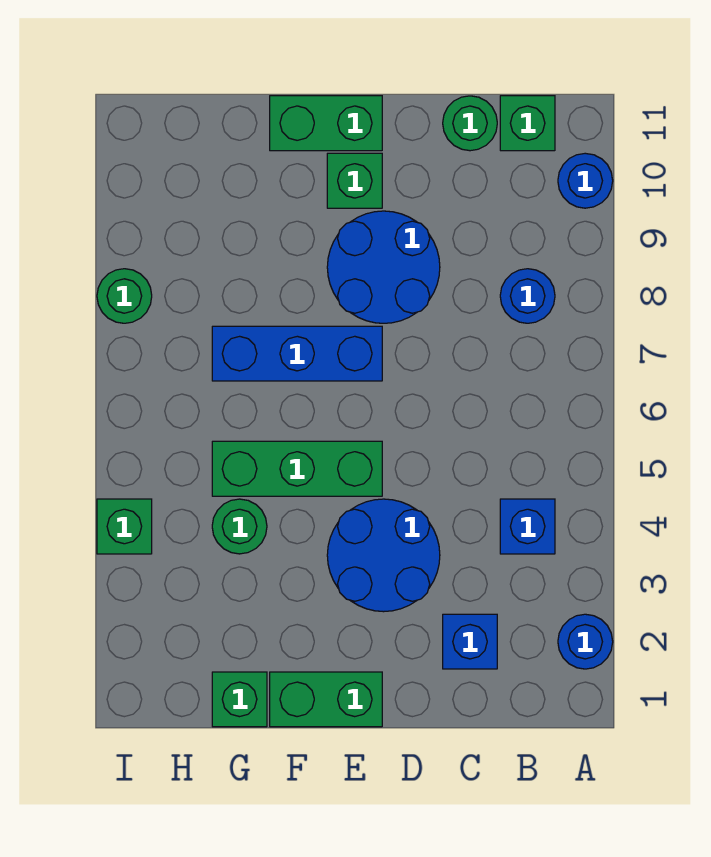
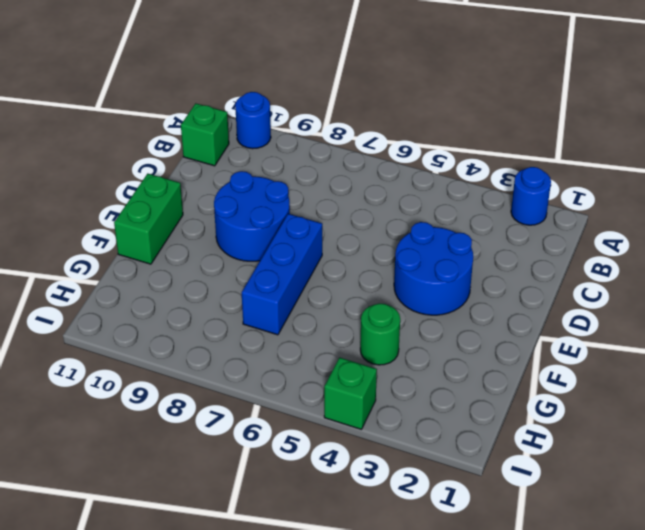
none -> blue 1x1 brick [500,499,555,554]
none -> blue 1x1 round brick [500,269,555,323]
none -> blue 1x1 brick [443,614,497,669]

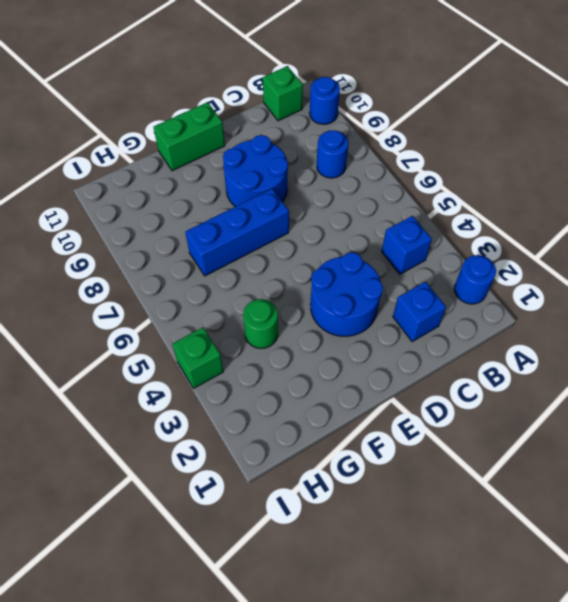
none -> green 1x1 round brick [443,96,497,151]
none -> green 1x2 brick [270,672,382,727]
none -> green 1x3 brick [212,441,382,496]

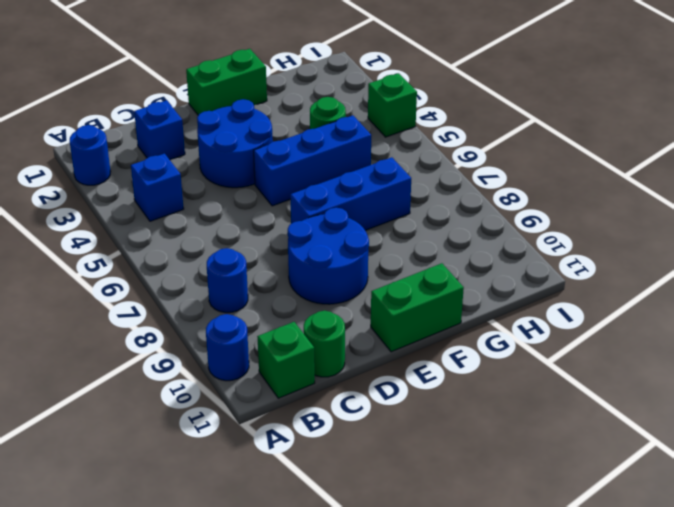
blue 1x3 brick [254,115,371,206] -> green 1x3 brick [212,441,382,496]
none -> green 1x1 brick [327,153,382,208]
none -> green 1x1 brick [212,672,267,727]
none -> green 1x1 round brick [97,269,152,323]

